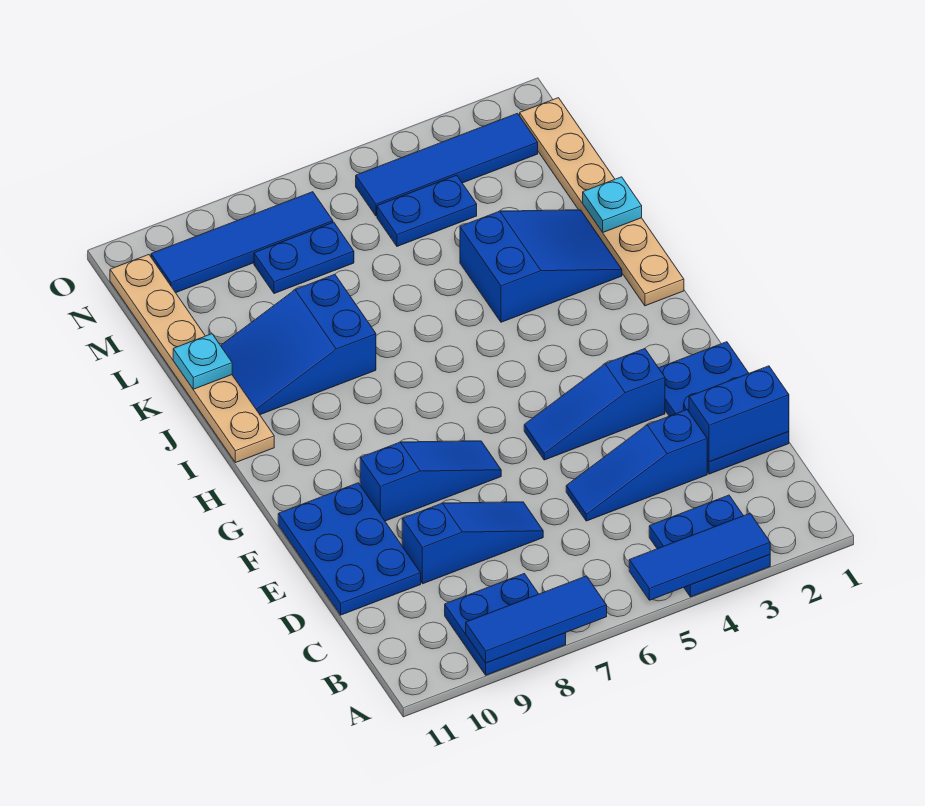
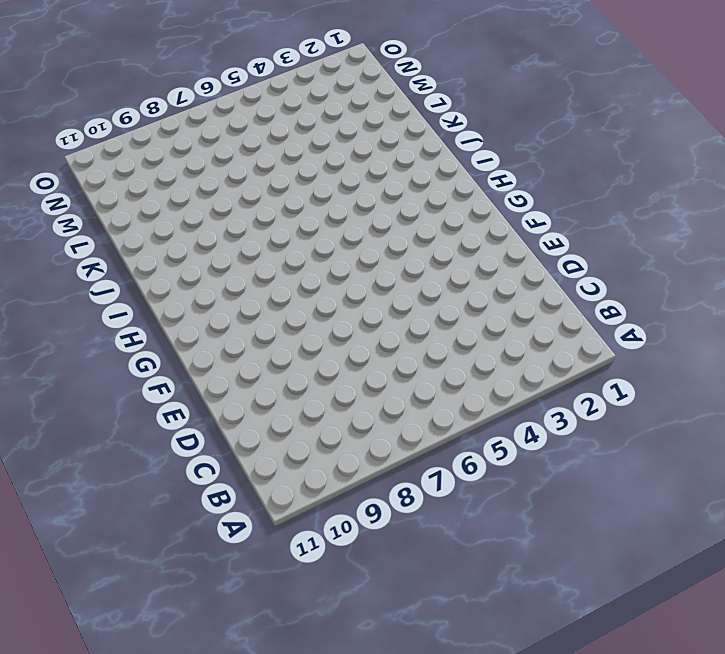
none -> blue 2x2 plate [649,495,770,597]
none -> blue 2x2 plate [445,574,566,675]
none -> blue 2x3 plate [659,342,789,474]

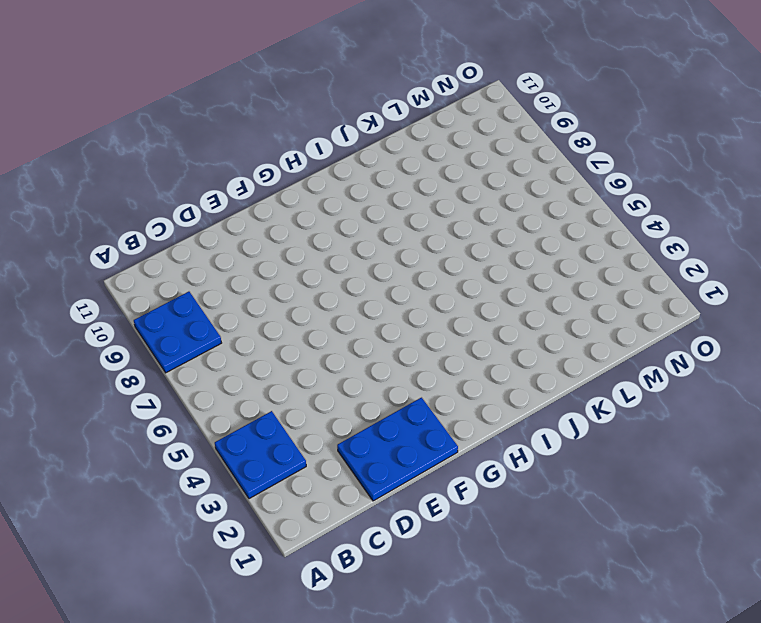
none -> blue 1x3 slope [566,410,707,521]
none -> blue 1x3 slope [402,502,543,584]
none -> blue 2x3 plate [278,483,421,615]

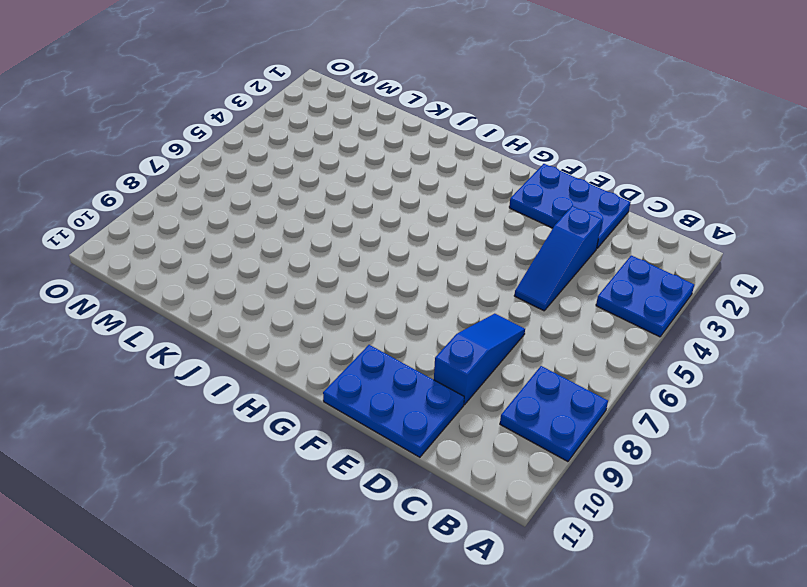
none -> blue 1x3 slope [524,349,665,460]
none -> blue 1x3 slope [360,441,501,521]
none -> tan 1x6 plate [520,98,684,306]

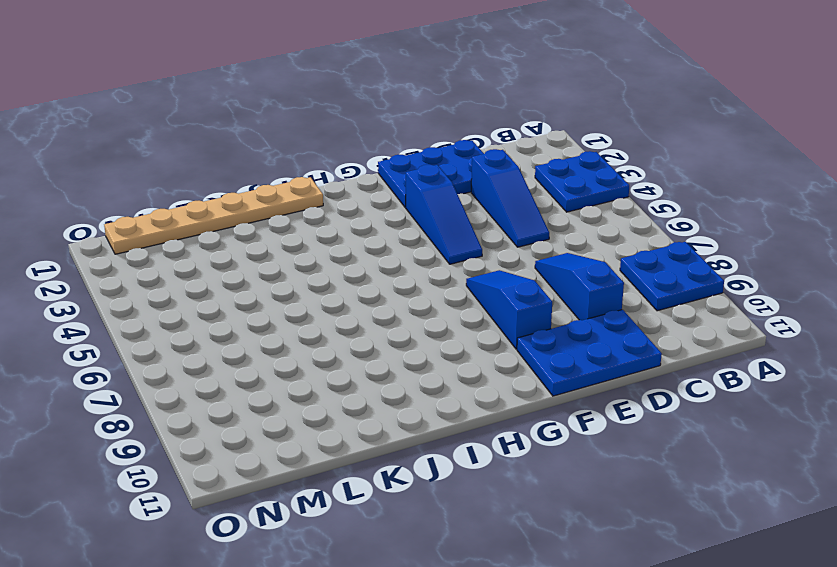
none -> tan 1x6 plate [110,255,274,463]
none -> blue 2x3 slope [460,210,622,322]
none -> blue 2x3 slope [221,274,376,415]

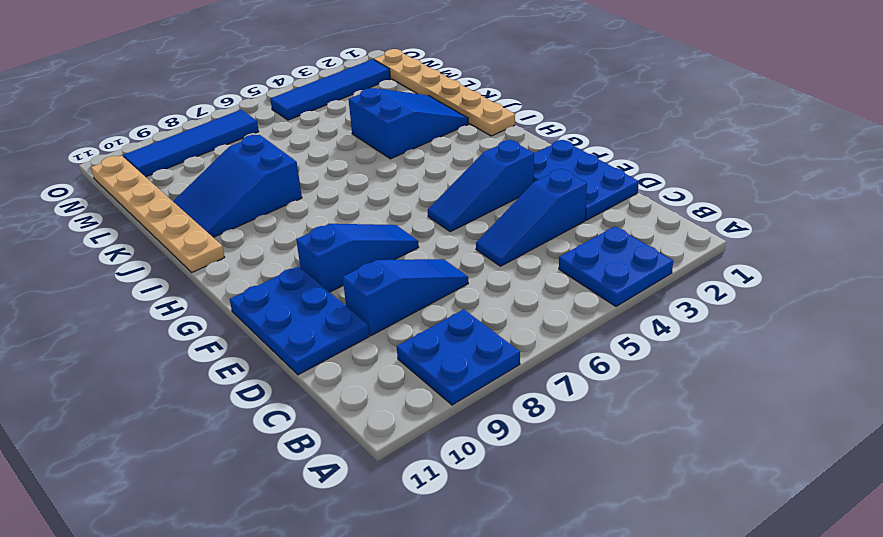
none -> blue 1x2 plate [377,175,477,246]
none -> blue 1x2 plate [254,222,354,294]
none -> blue 1x3 tile [629,514,770,600]

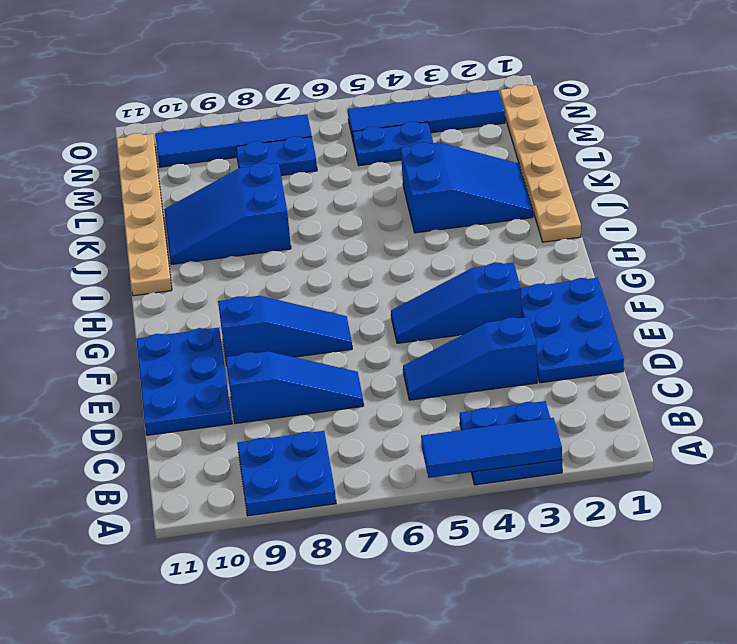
none -> blue 1x3 tile [466,576,607,663]
none -> blue 1x2 brick [689,366,789,462]
none -> cyan 1x1 plate [583,177,642,232]

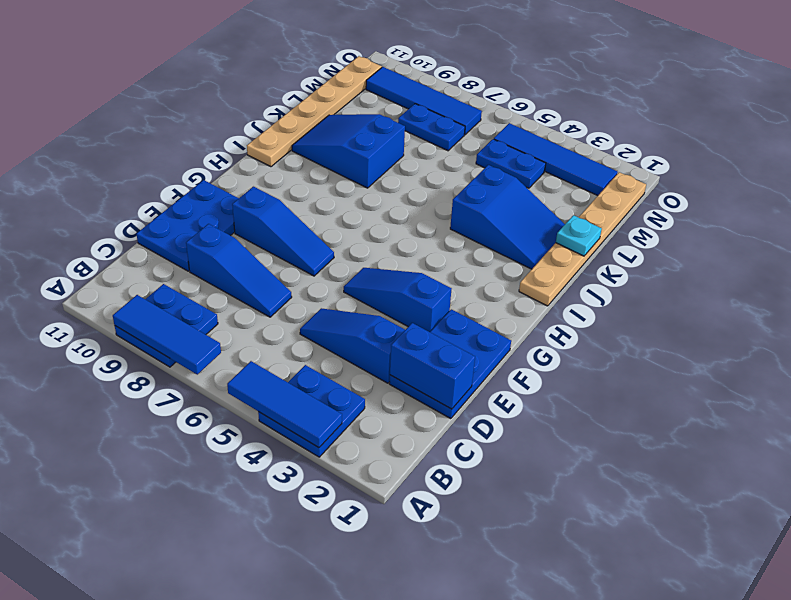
none -> cyan 1x1 plate [173,334,232,389]

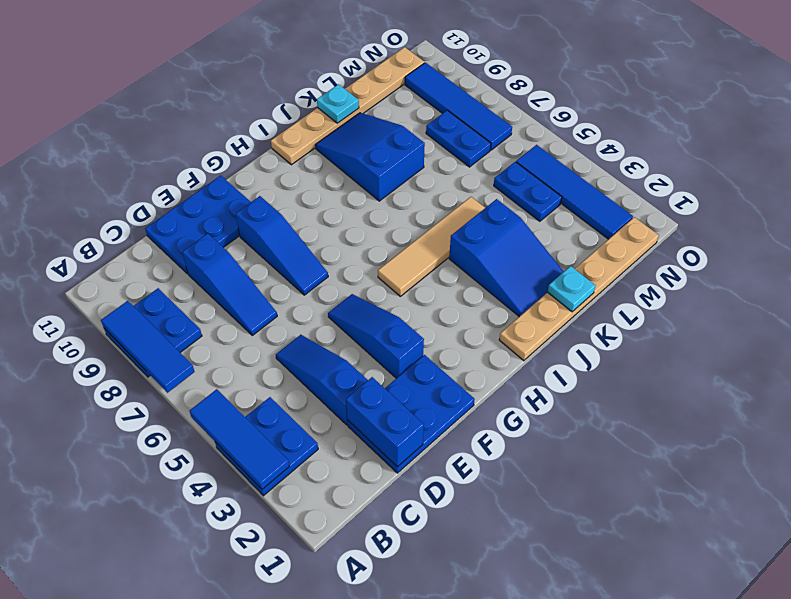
tan 1x4 tile [378,197,485,296] -> none

